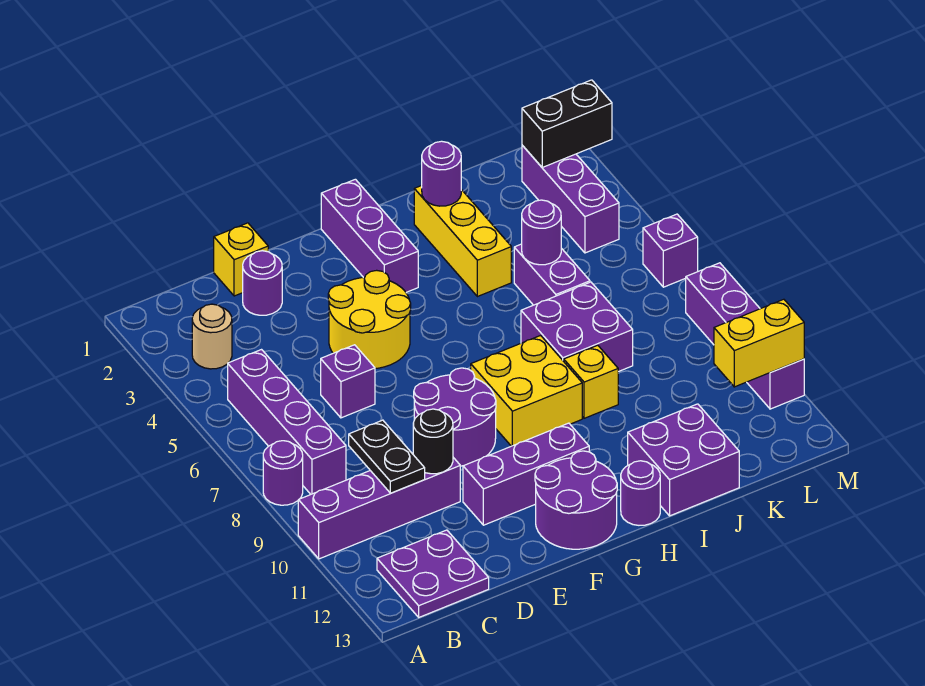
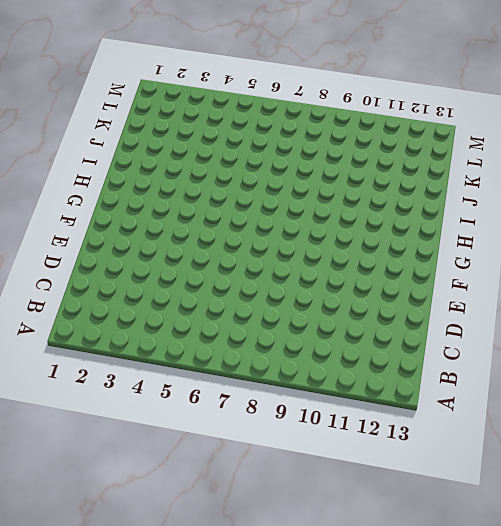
none -> purple 1x1 round brick [263,441,303,505]
none -> purple 1x4 brick [298,453,460,559]
none -> tan 1x1 round brick [192,304,232,369]

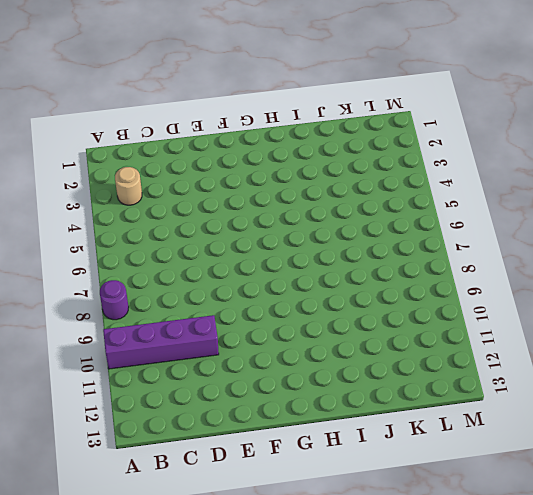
none -> purple 1x4 brick [228,350,346,494]
none -> purple 2x2 plate [377,530,489,617]
none -> yellow 1x1 brick [214,223,268,296]

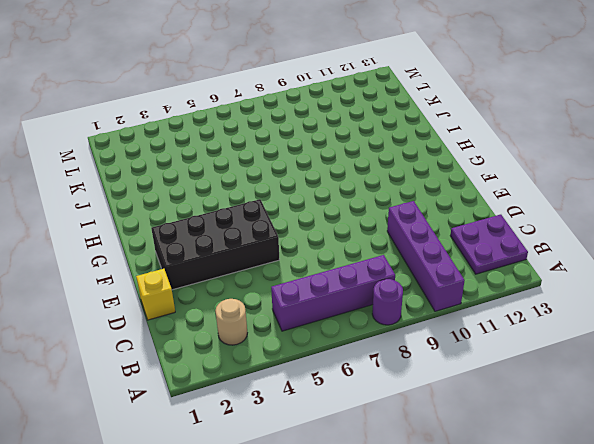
black 2x4 brick [151,199,280,290] -> yellow 2x2 round brick [328,270,411,368]
none -> purple 1x1 round brick [243,251,282,315]
none -> purple 1x1 brick [321,345,375,418]
none -> purple 2x2 round brick [414,368,496,466]

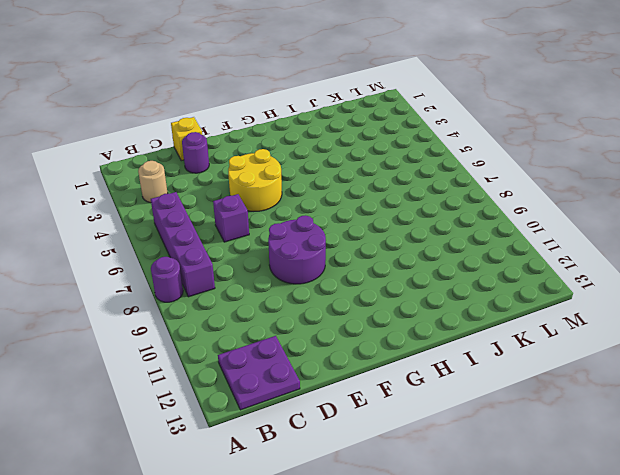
none -> purple 1x4 brick [298,453,460,559]
none -> purple 1x3 brick [463,423,589,525]
none -> purple 2x2 round brick [535,451,617,549]

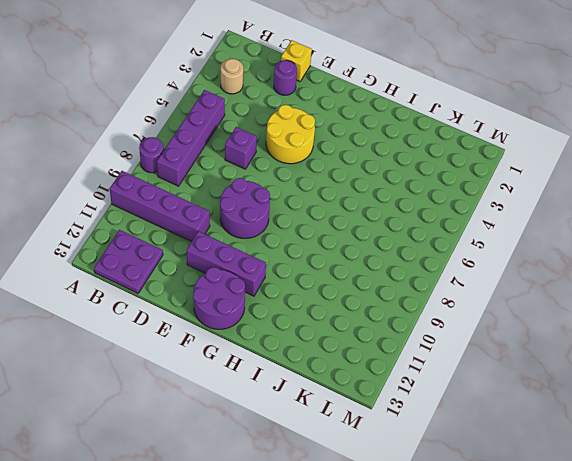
none -> purple 1x3 brick [321,179,418,292]
none -> yellow 2x2 brick [471,335,582,446]
none -> purple 1x1 round brick [621,461,660,525]

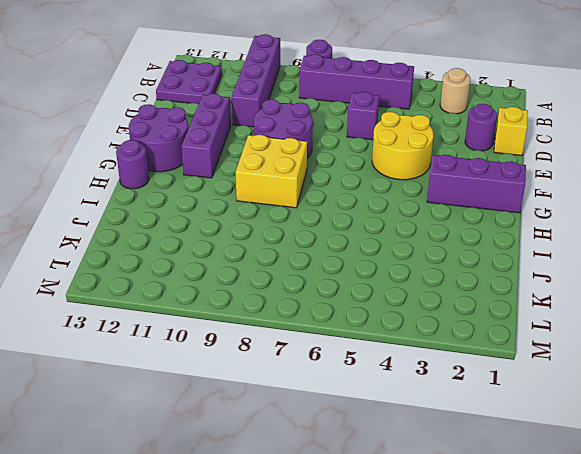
none -> yellow 1x3 brick [414,186,511,297]
none -> purple 2x2 brick [521,282,633,372]
none -> yellow 1x1 brick [564,345,618,418]

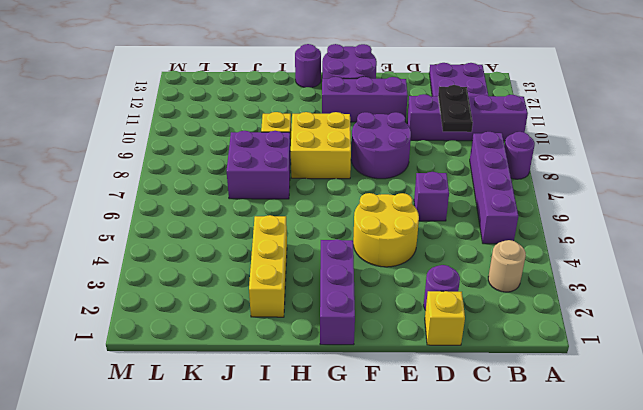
none -> purple 2x2 brick [628,404,739,516]
none -> purple 1x2 brick [514,244,590,305]
none -> purple 1x3 brick [522,145,619,253]

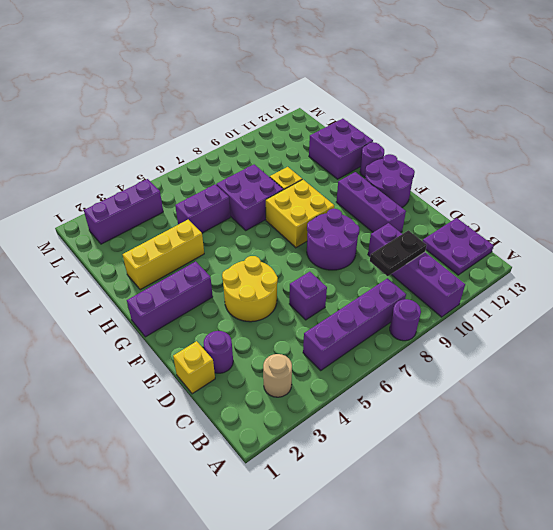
none -> purple 1x1 brick [643,214,698,287]
none -> purple 1x4 brick [686,263,804,409]
none -> black 1x1 round brick [413,409,453,474]

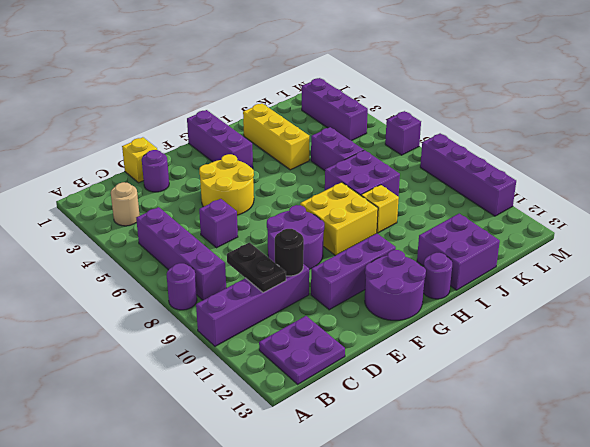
none -> purple 1x1 round brick [422,141,461,206]
none -> purple 1x1 round brick [522,200,561,265]
none -> black 1x2 brick [522,80,612,167]

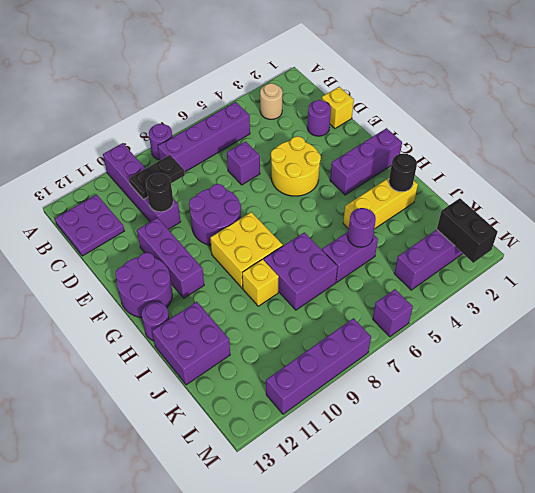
black 1x1 round brick [389,154,417,192] -> purple 1x1 round brick [422,141,461,206]
none -> yellow 1x2 brick [714,299,804,387]

